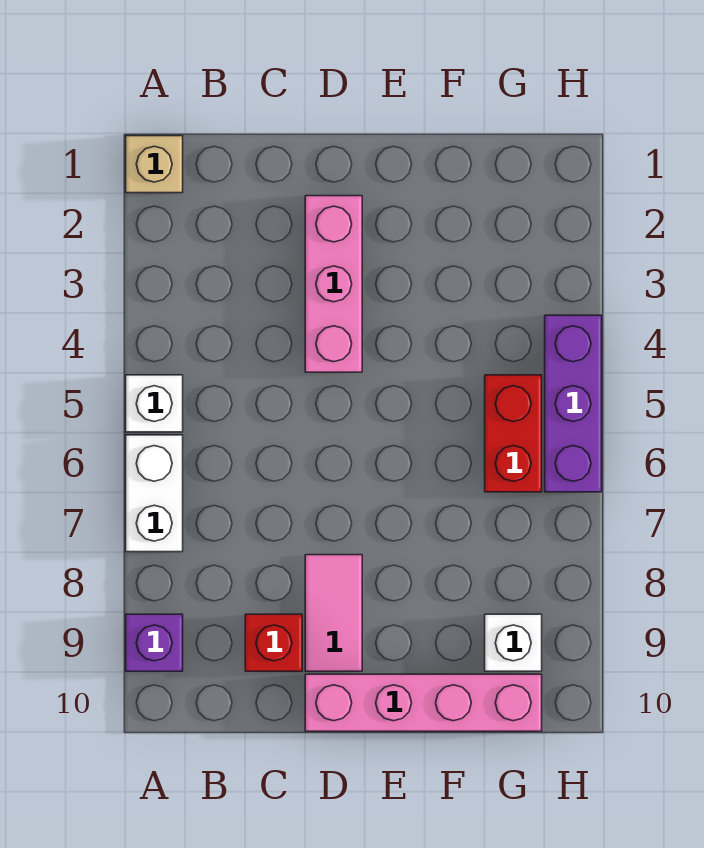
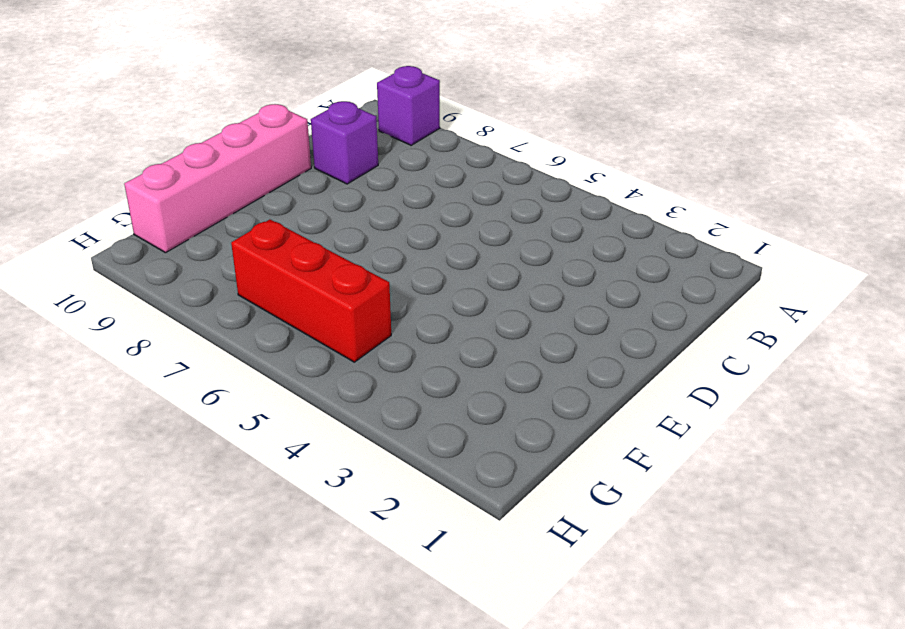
purple 1x1 brick [311,101,378,184] -> red 1x1 brick [245,614,302,671]
red 1x3 brick [231,220,391,362] -> red 1x2 brick [485,375,542,492]
none -> tan 1x1 brick [126,136,183,193]
none -> white 1x1 brick [126,375,183,432]

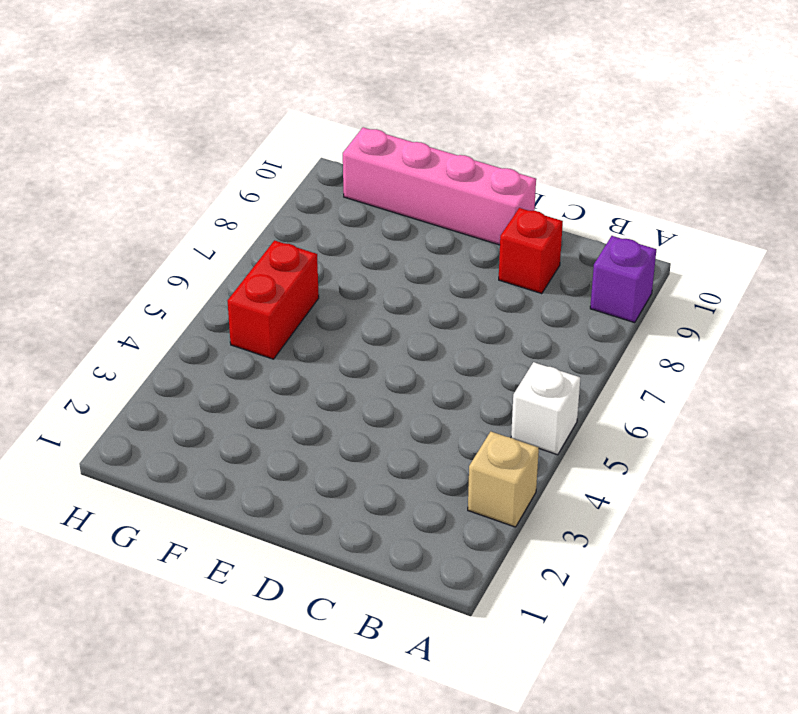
tan 1x1 brick [468,432,539,527] -> tan 1x1 brick moved to [126,136,183,193]
none -> white 1x2 brick [126,435,183,552]
none -> pink 1x3 brick [305,196,362,372]

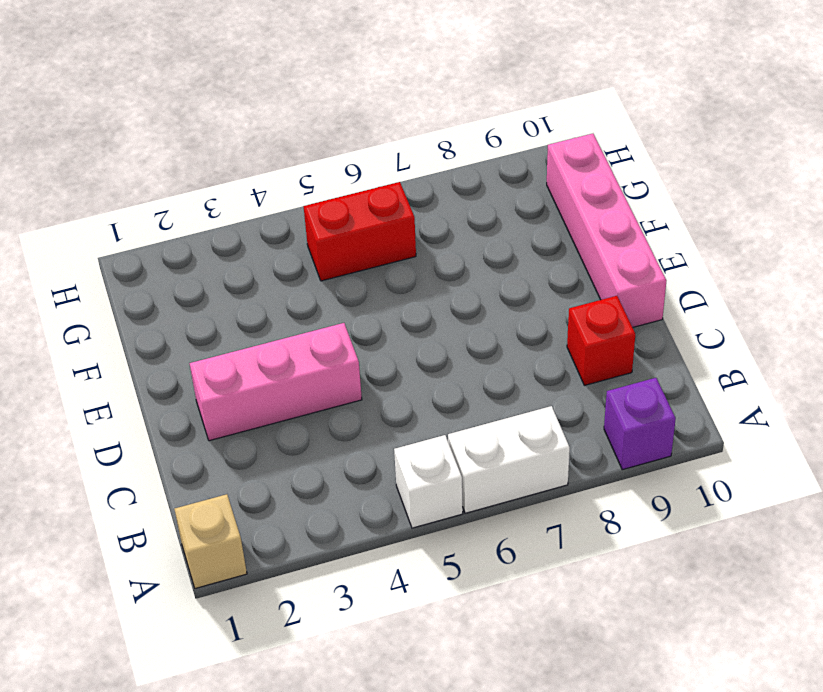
none -> pink 1x2 tile [305,555,362,671]
none -> white 1x1 brick [485,614,542,671]

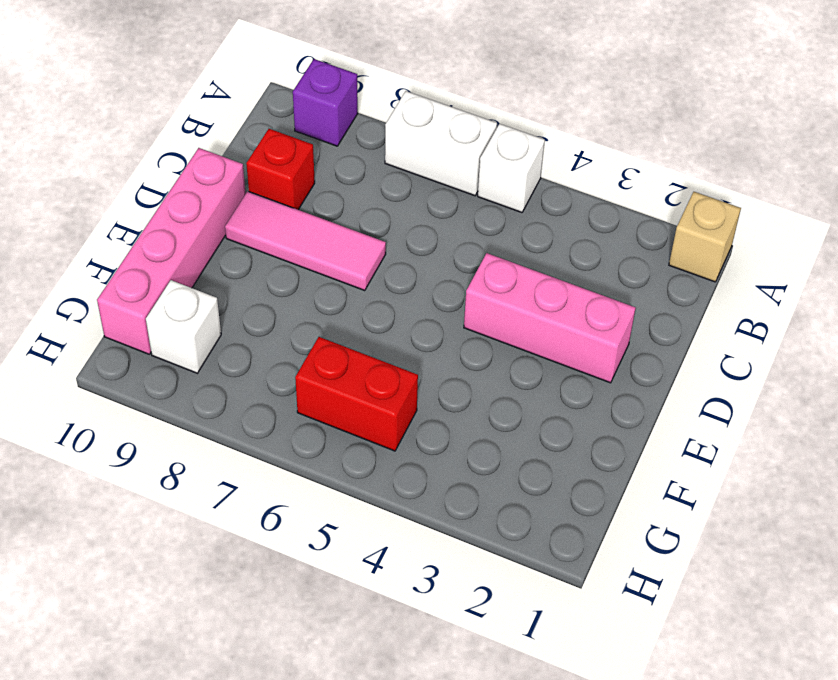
pink 1x3 tile [225,191,386,290] -> pink 1x2 tile [305,555,362,671]
none -> purple 1x3 brick [545,315,602,492]

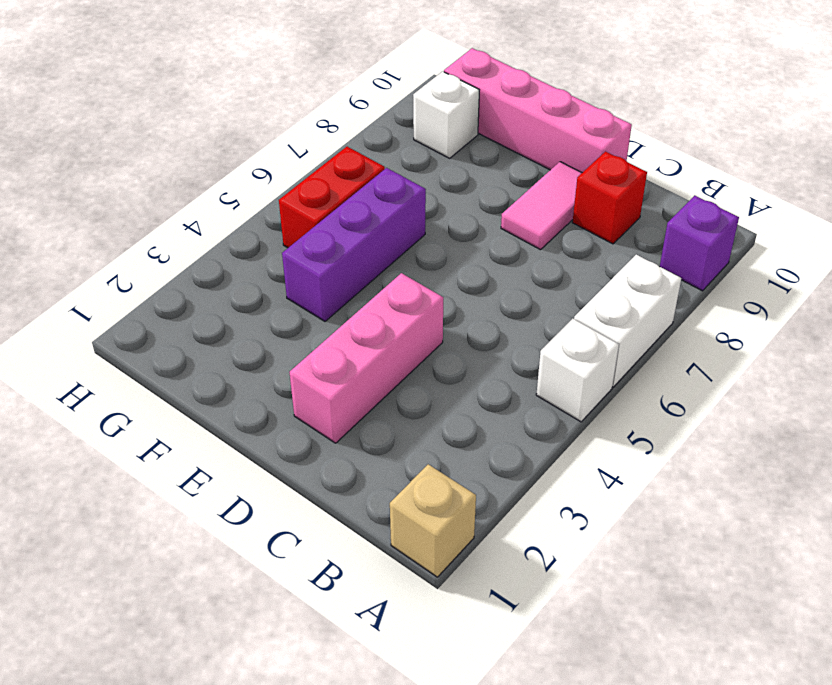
purple 1x3 brick [282,168,426,321] -> purple 1x3 brick moved to [545,315,602,492]

